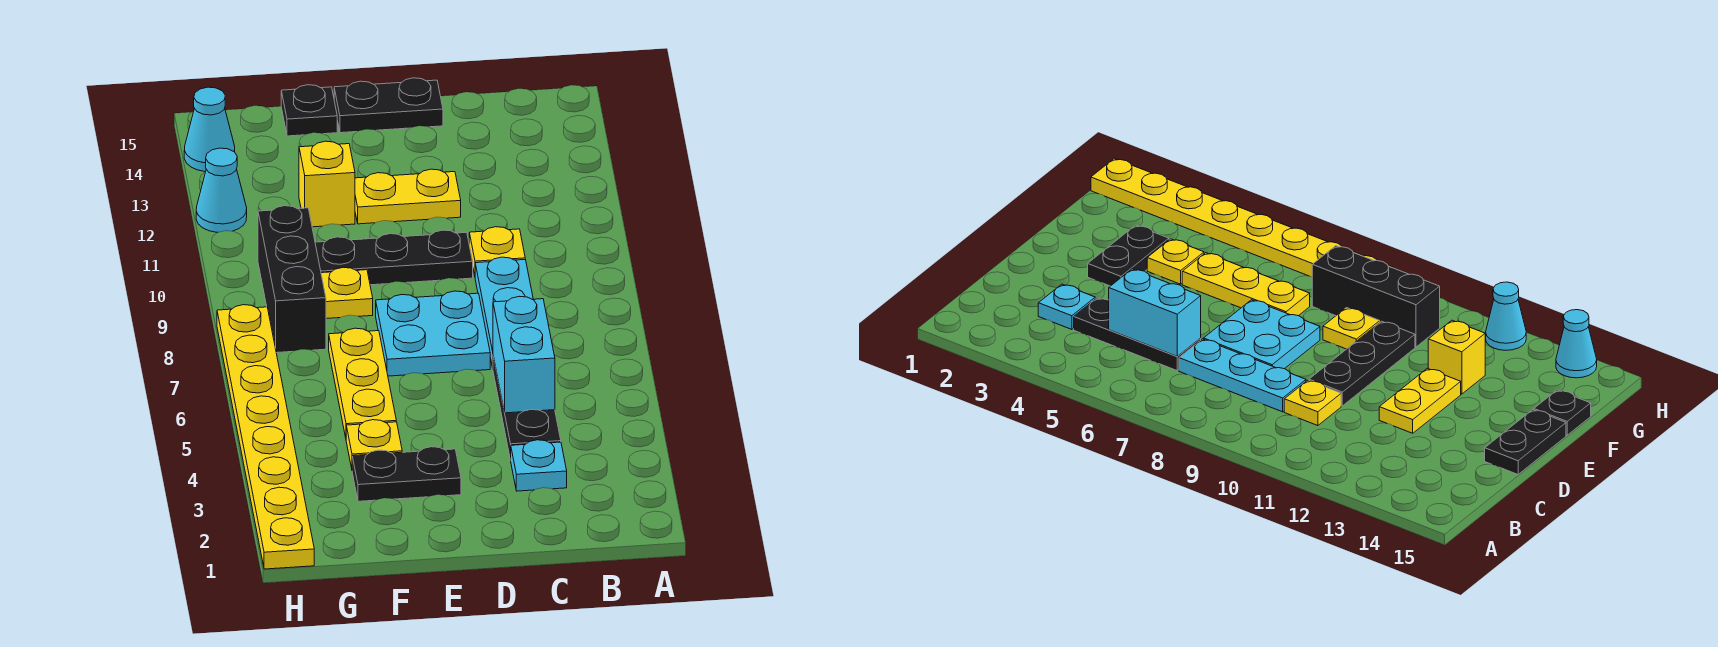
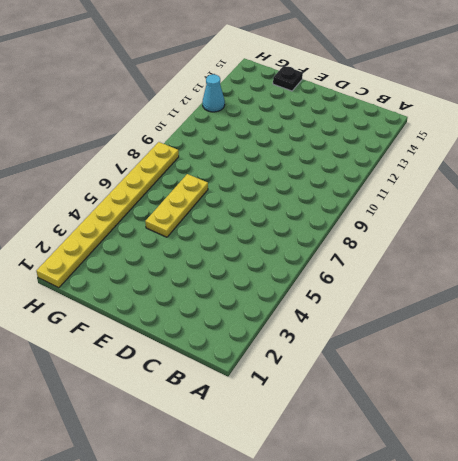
none -> cyan 1x1 plate [511,440,567,491]
none -> black 1x3 plate [493,356,561,460]
none -> cyan 1x3 plate [475,257,533,368]

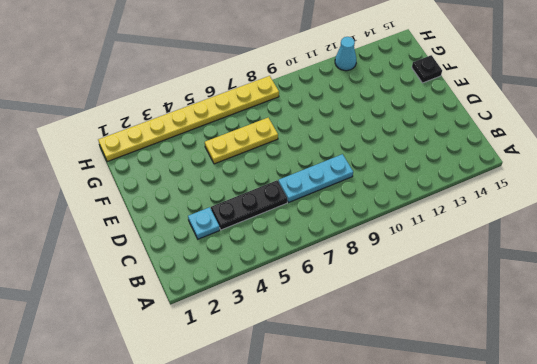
none -> yellow 1x1 plate [469,227,525,275]
none -> cyan 2x2 plate [376,291,490,376]
none -> black 1x3 plate [315,230,473,285]

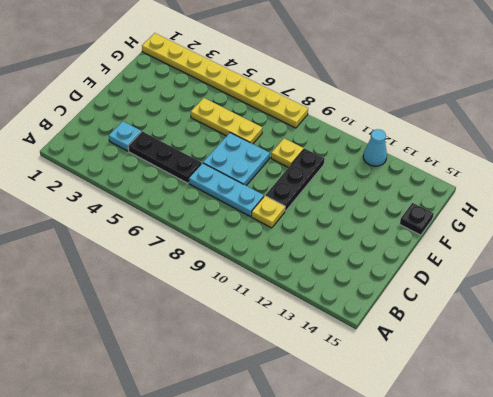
none -> yellow 1x2 plate [355,169,461,224]
none -> black 1x2 plate [334,78,443,133]
none -> black 1x2 plate [352,447,461,501]

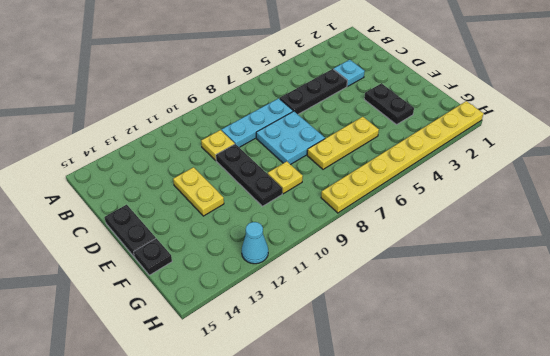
none -> yellow 1x1 plate [346,420,402,468]
none -> yellow 1x1 brick [299,141,355,227]
none -> black 1x3 brick [258,206,326,353]

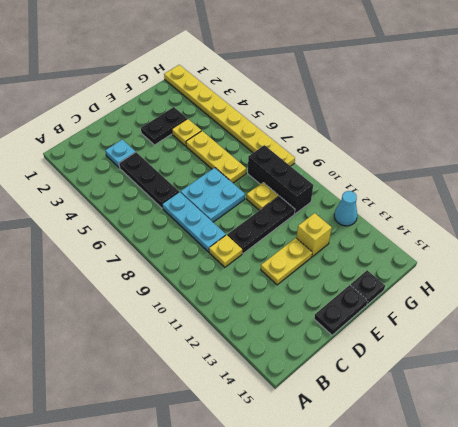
none -> cyan 1x1 cone [184,87,235,172]
none -> cyan 1x2 brick [493,296,555,413]

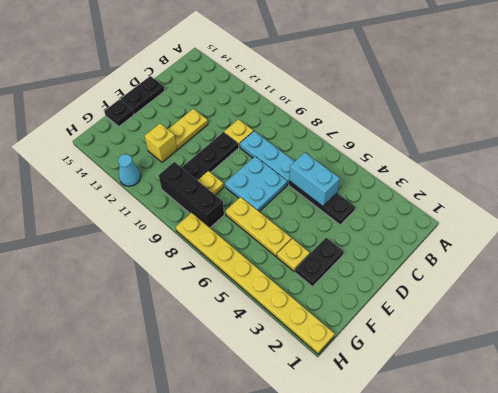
none -> cyan 1x1 plate [511,440,567,491]
none -> cyan 1x1 cone [184,87,235,172]

